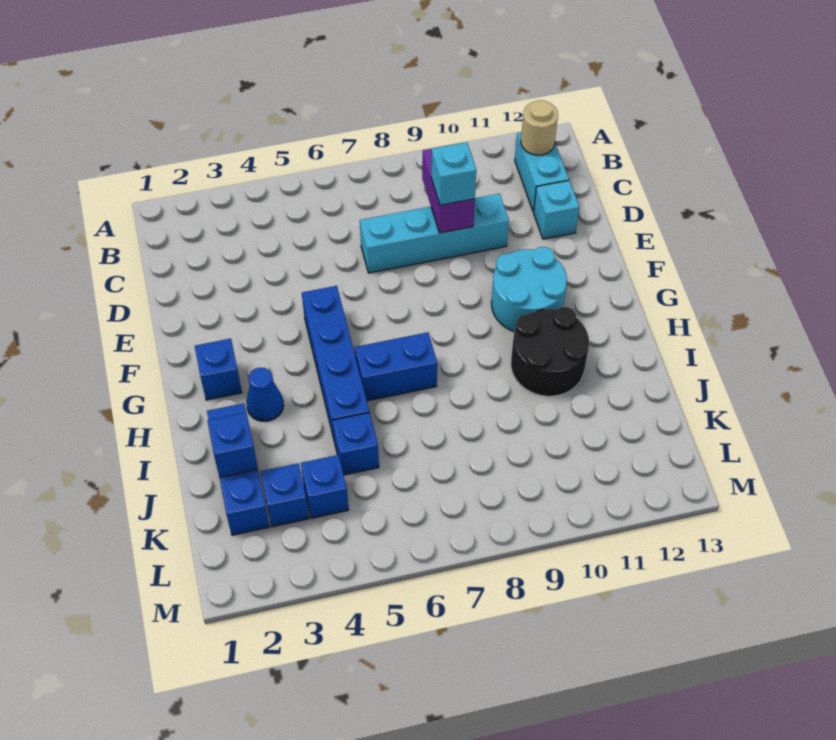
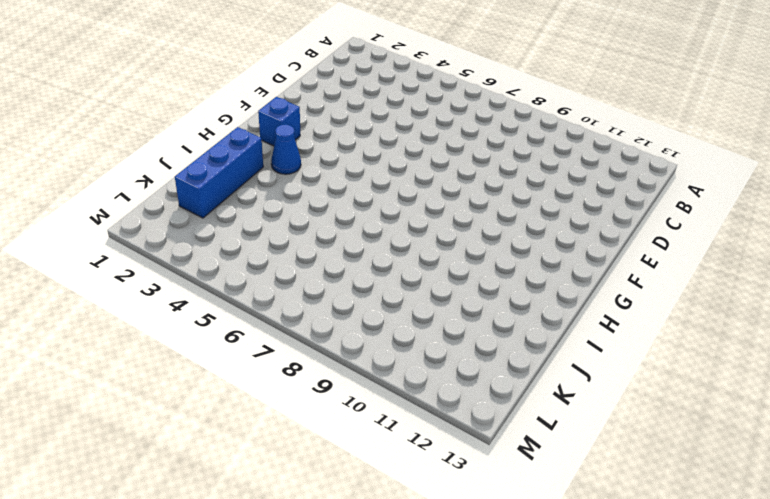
none -> cyan 1x2 brick [515,132,569,212]
none -> cyan 1x4 brick [360,194,509,273]
none -> cyan 1x1 brick [534,181,579,239]

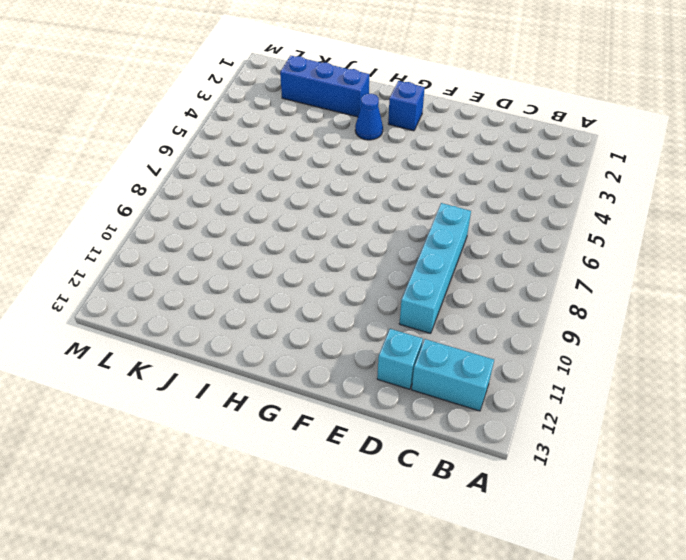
none -> blue 1x4 brick [302,286,369,439]
none -> cyan 2x2 round brick [491,247,567,332]
none -> blue 1x2 brick [355,332,437,401]

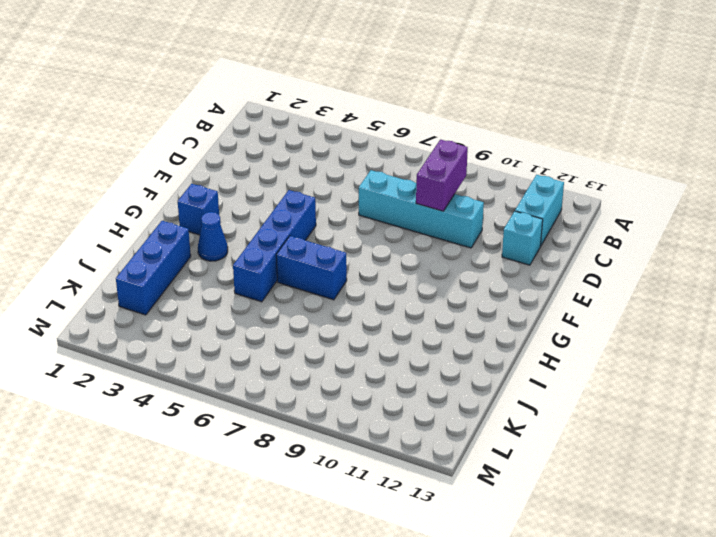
none -> cyan 2x2 round brick [491,247,567,332]
none -> black 2x2 round brick [511,307,589,396]
none -> blue 1x1 brick [332,413,379,475]

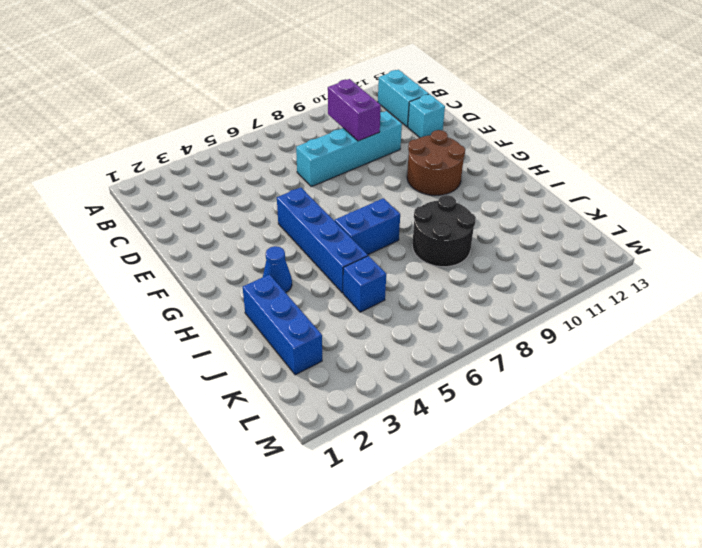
brown 2x2 round brick [407,130,465,195] -> cyan 2x2 round brick [491,247,567,332]
black 2x2 round brick [412,195,476,267] -> black 2x2 round brick moved to [511,307,589,396]
none -> blue 1x1 brick [195,339,242,400]
none -> blue 1x1 brick [261,463,309,527]
none -> blue 1x1 brick [301,455,349,518]

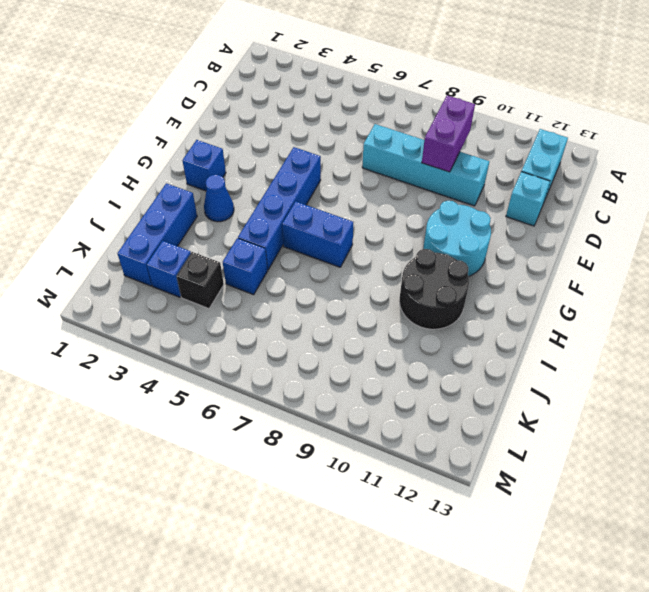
black 1x1 brick [176,252,224,309] -> blue 1x1 brick [301,455,349,518]
none -> tan 1x1 round brick [521,100,558,155]
none -> blue 1x1 brick [207,412,258,478]
none -> cyan 1x1 brick [431,142,476,205]

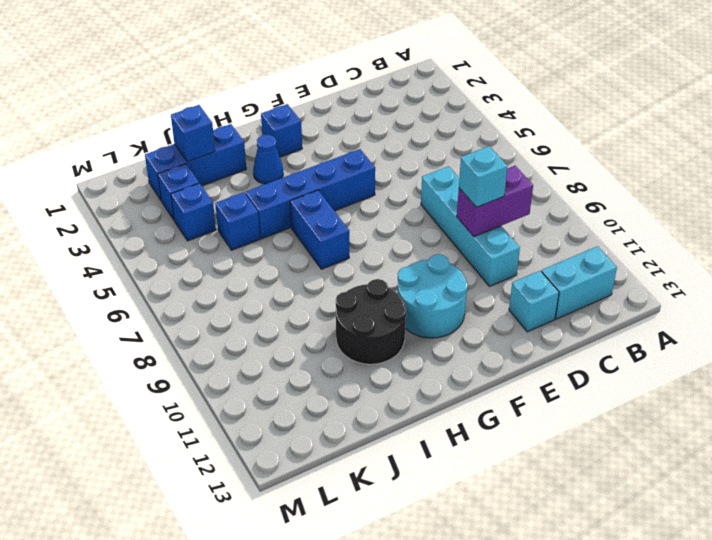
none -> tan 1x1 round brick [521,100,558,155]

